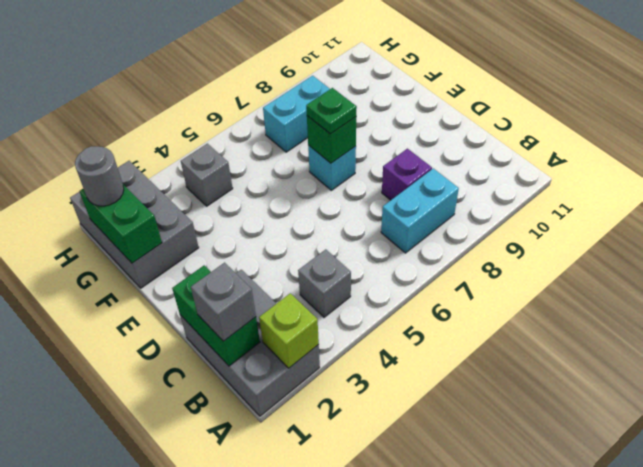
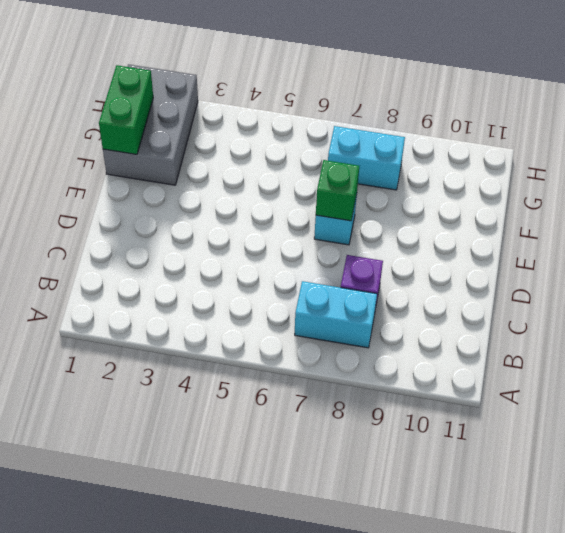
none -> grey 2x3 brick [180,270,320,416]
none -> grey 1x1 brick [298,249,351,317]
none -> grey 1x1 brick [181,144,233,206]

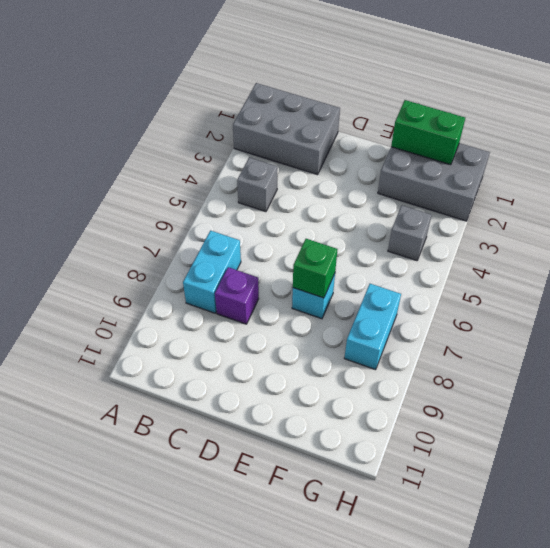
none -> lime 1x1 brick [259,293,319,368]
none -> green 1x2 brick [172,265,260,366]
none -> grey 1x1 brick [191,263,256,341]

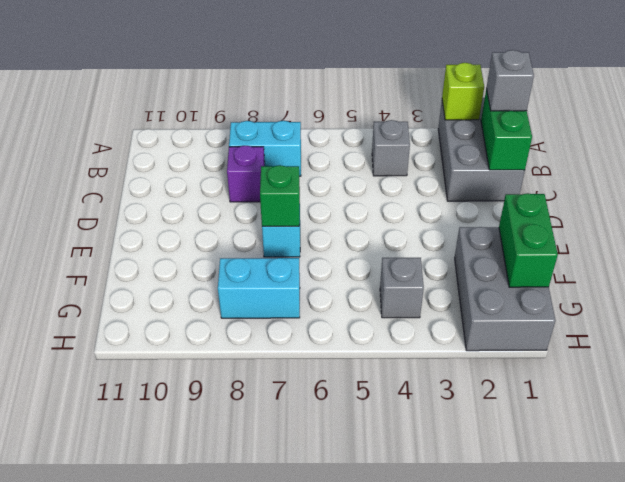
none -> green 1x1 plate [306,88,357,134]
none -> grey 1x1 round brick [75,146,124,206]

